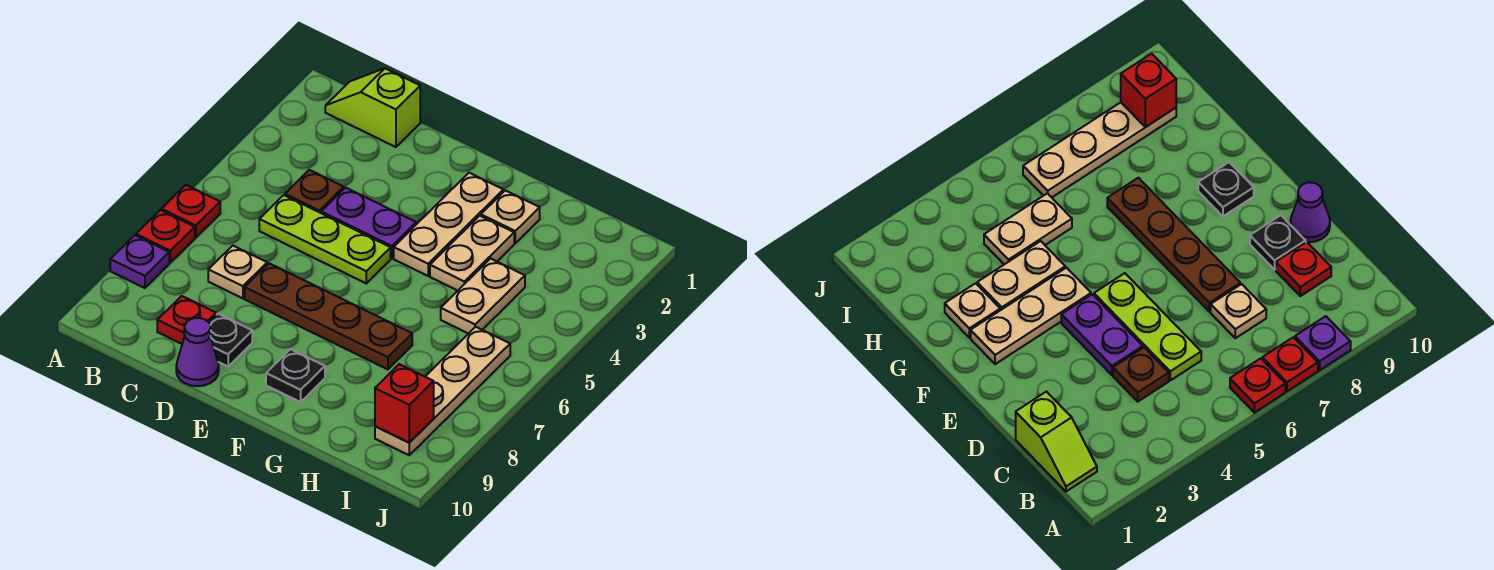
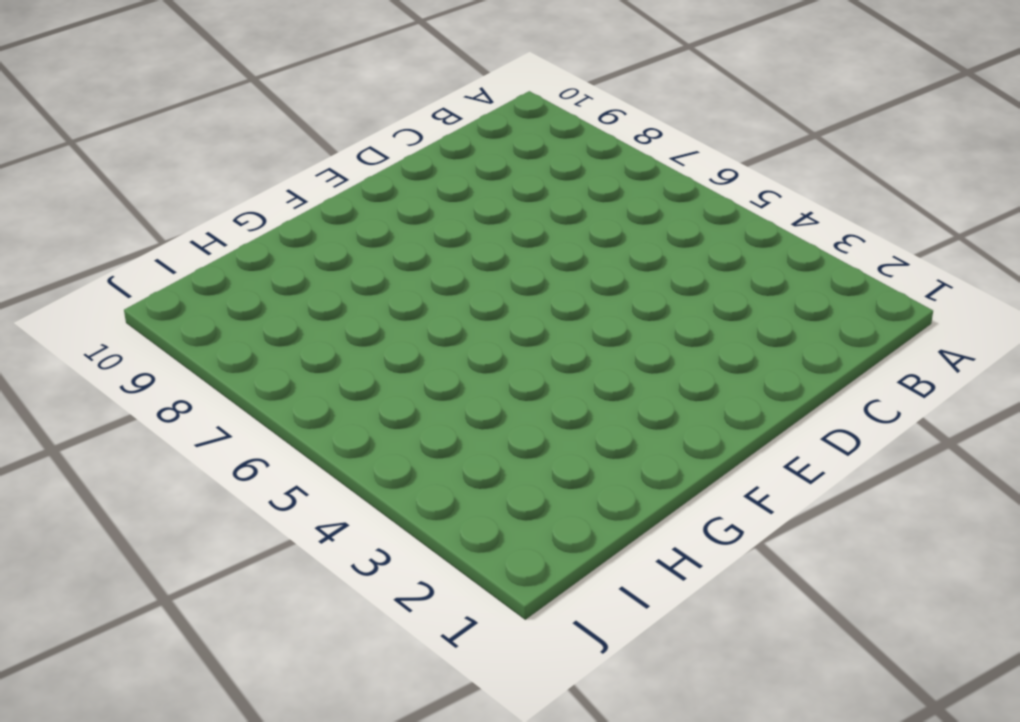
none -> red 1x1 plate [161,185,220,238]
none -> red 1x1 plate [136,210,195,263]
none -> purple 1x1 plate [110,235,169,288]

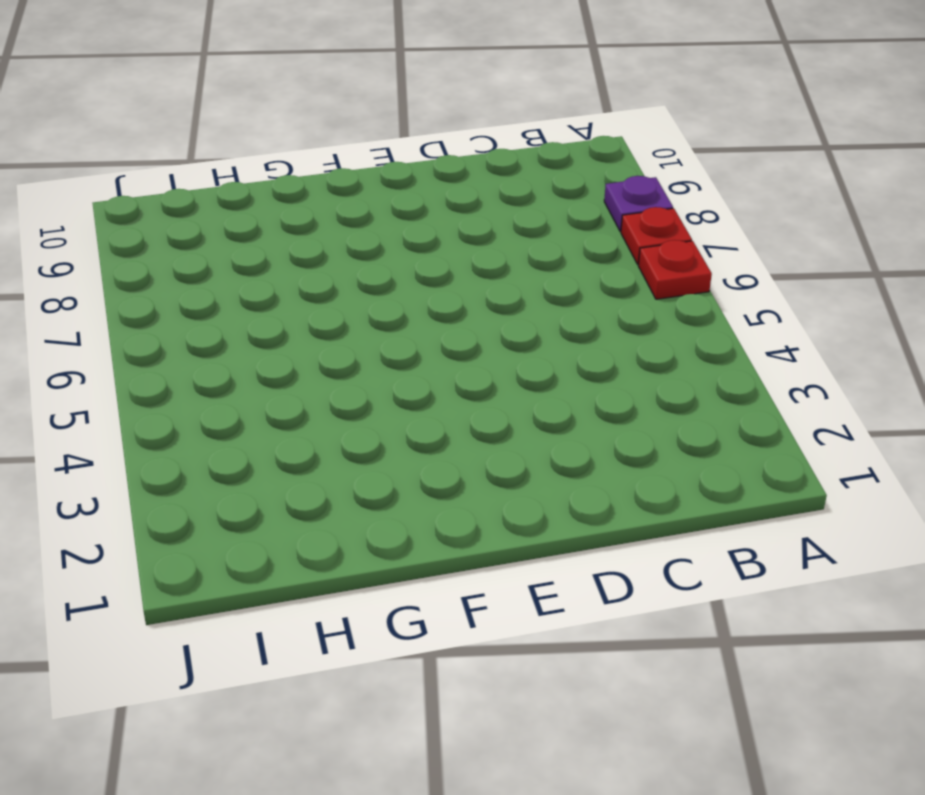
none -> lime 1x2 slope [325,68,420,147]
none -> brown 1x1 plate [285,170,344,213]
none -> lime 1x3 plate [259,195,391,283]

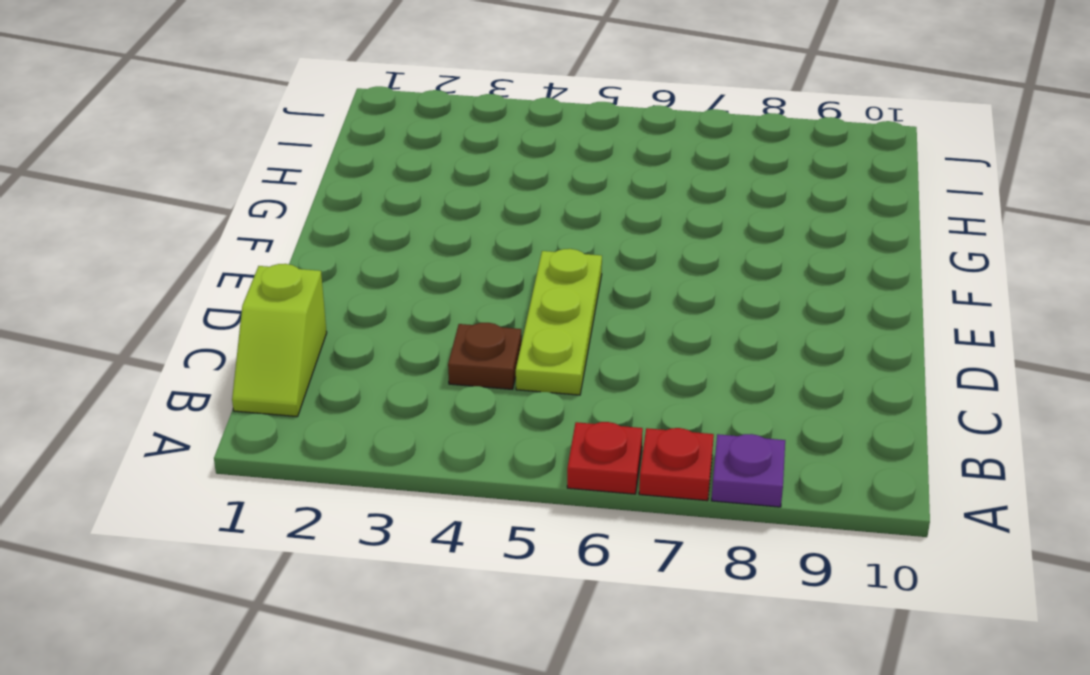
none -> tan 1x1 plate [208,246,267,298]
none -> red 1x1 plate [157,296,216,344]
none -> purple 1x2 plate [321,188,416,258]

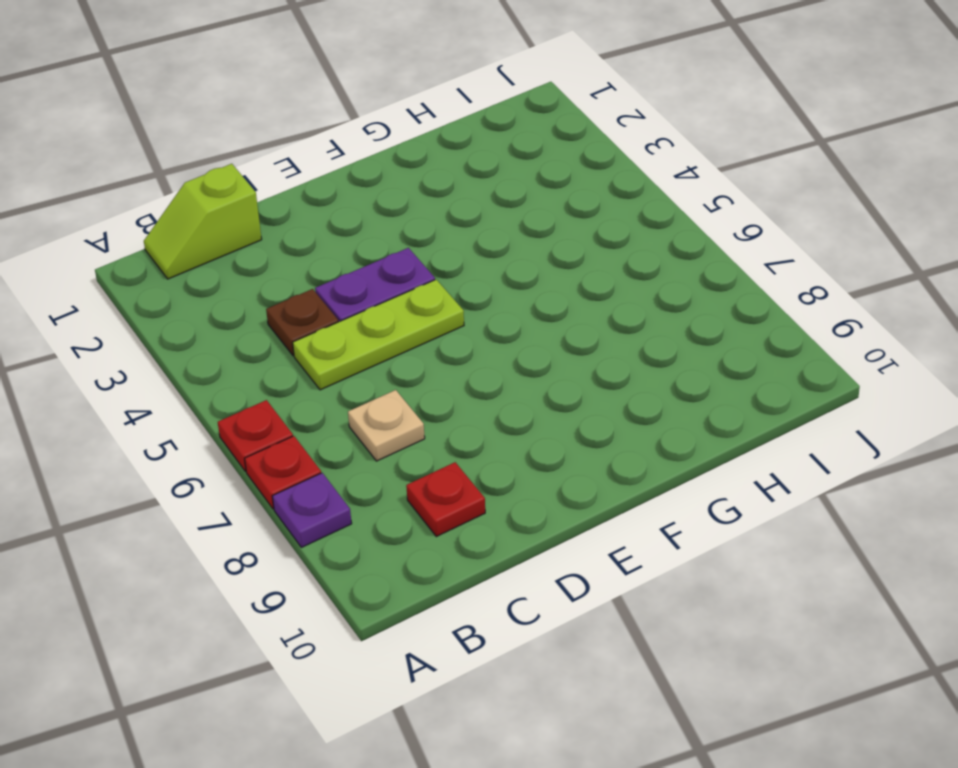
none -> brown 1x4 plate [245,263,412,369]
none -> black 1x1 plate [209,314,252,366]
none -> purple 1x1 cone [176,318,219,386]

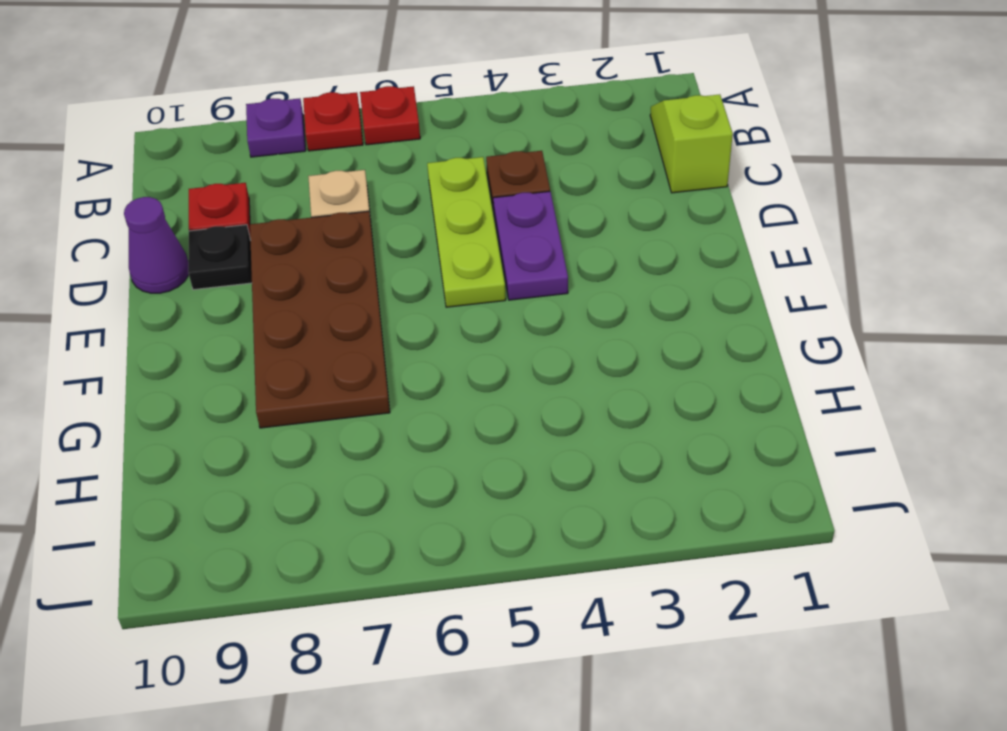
brown 2x4 plate [250,211,390,428] -> brown 1x4 plate [245,263,412,369]
none -> tan 1x3 plate [394,173,503,276]
none -> black 1x1 plate [266,349,325,402]
none -> tan 1x1 plate [481,190,540,243]

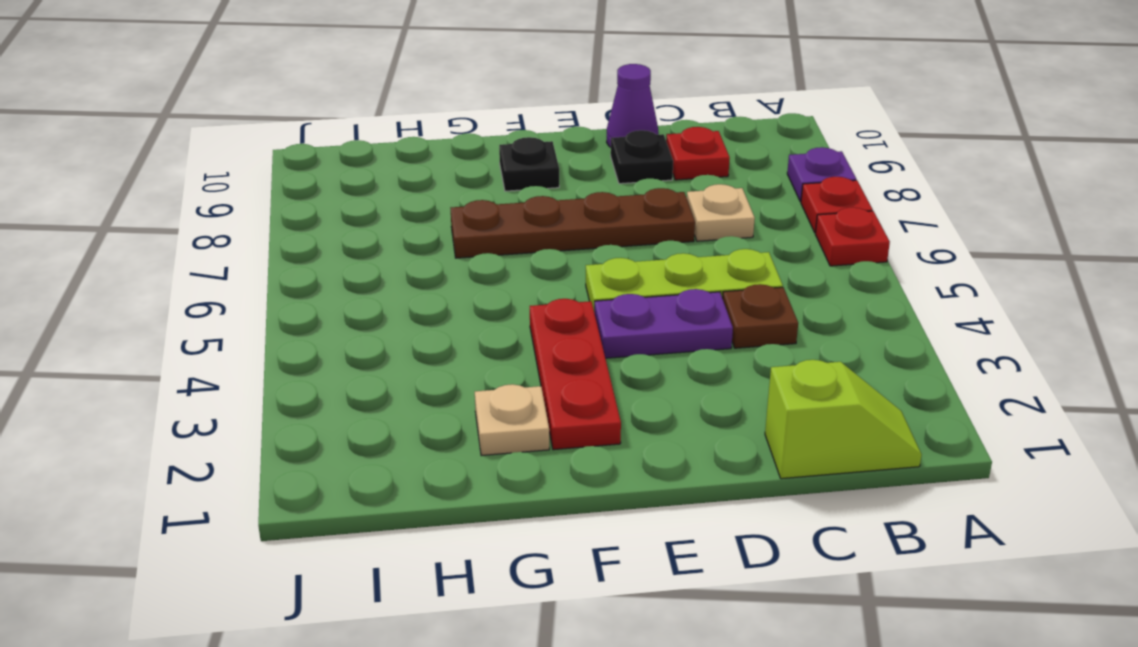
red 1x3 plate [530,299,621,450] -> tan 1x3 plate [394,173,503,276]
none -> tan 1x2 plate [430,216,514,291]
none -> tan 1x2 plate [441,259,525,334]
none -> tan 1x4 plate [375,327,510,455]

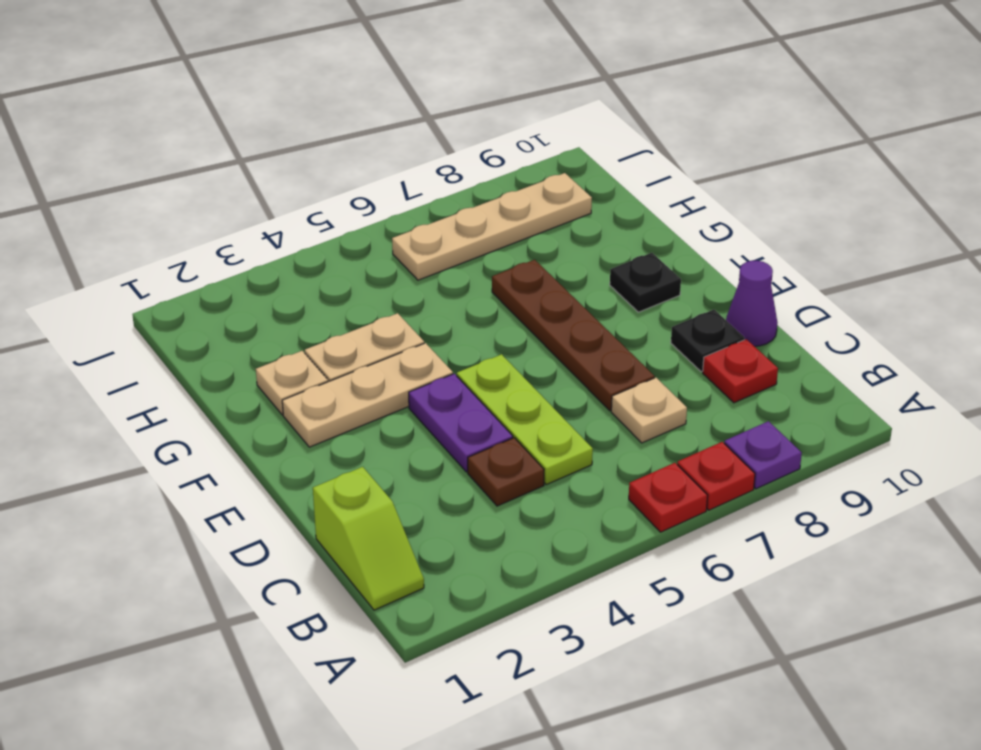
none -> tan 1x2 plate [441,259,525,334]
none -> red 1x1 brick [375,364,434,443]

